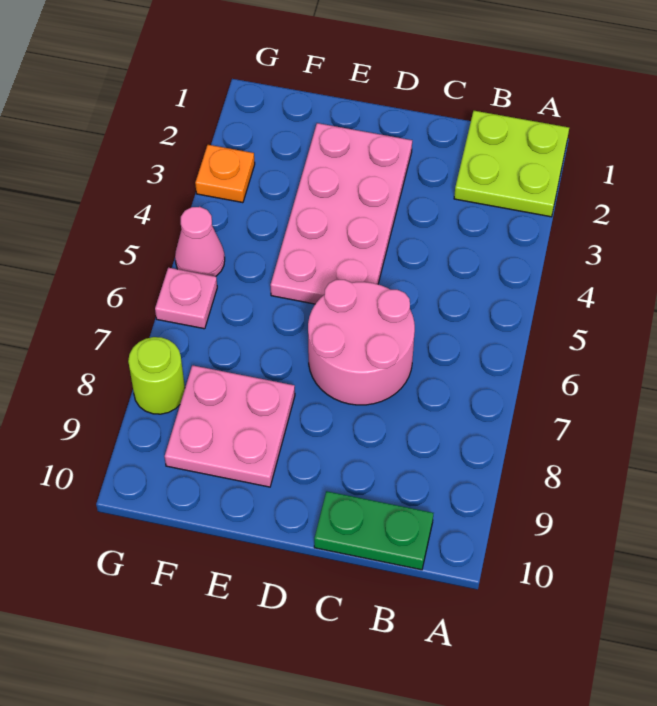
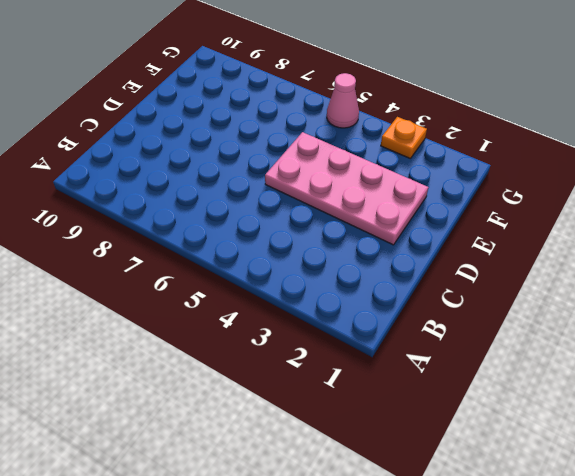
none -> lime 2x2 plate [454,111,569,217]
none -> green 1x2 plate [314,491,433,570]

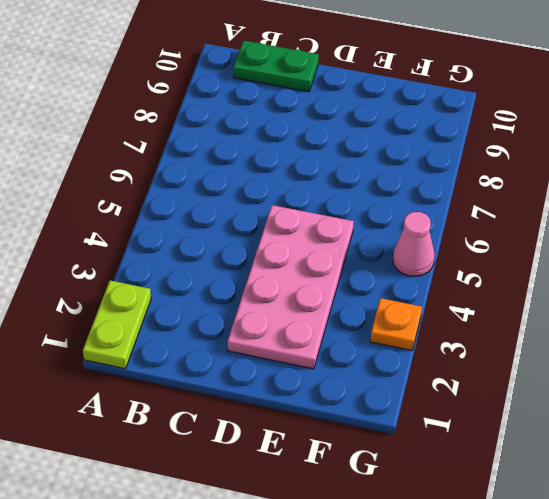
lime 1x2 plate [83,281,151,369] -> lime 2x2 plate [454,111,569,217]
none -> pink 2x2 round brick [308,280,415,405]
none -> pink 2x2 plate [165,365,295,487]

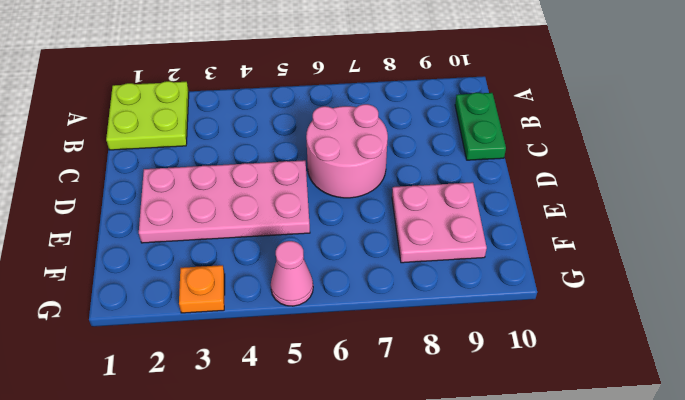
none -> pink 1x1 plate [155,268,217,329]
none -> lime 1x1 round brick [128,337,185,414]

